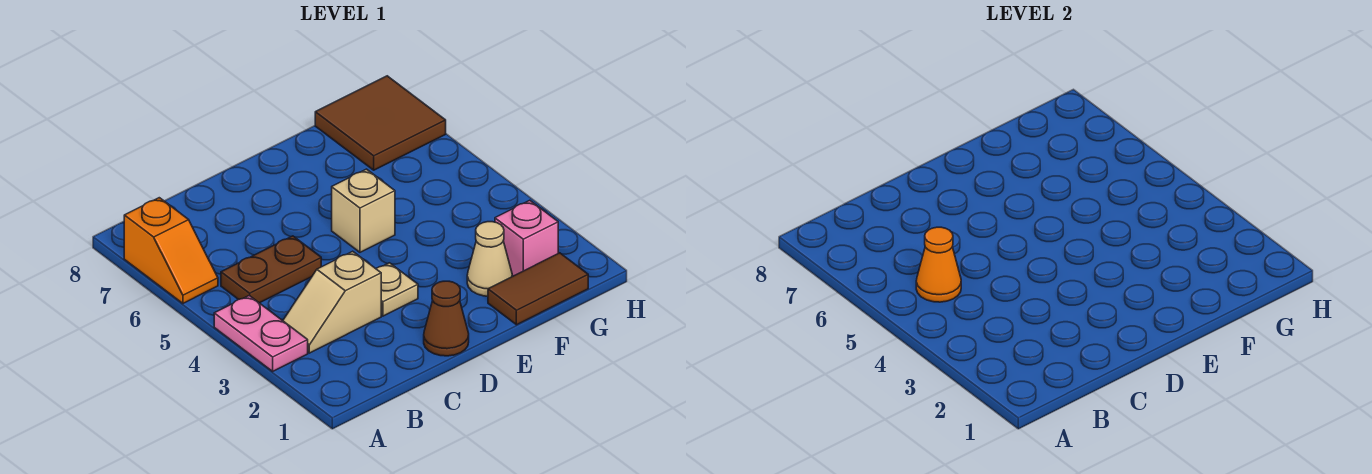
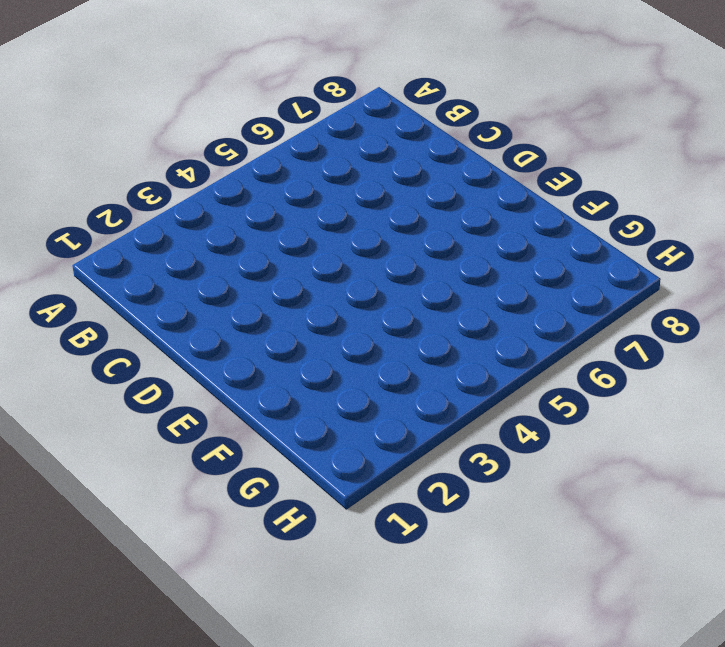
none -> pink 1x2 plate [214,295,308,371]
none -> orange 1x2 slope [124,198,218,303]
none -> tan 1x2 slope [283,251,381,353]

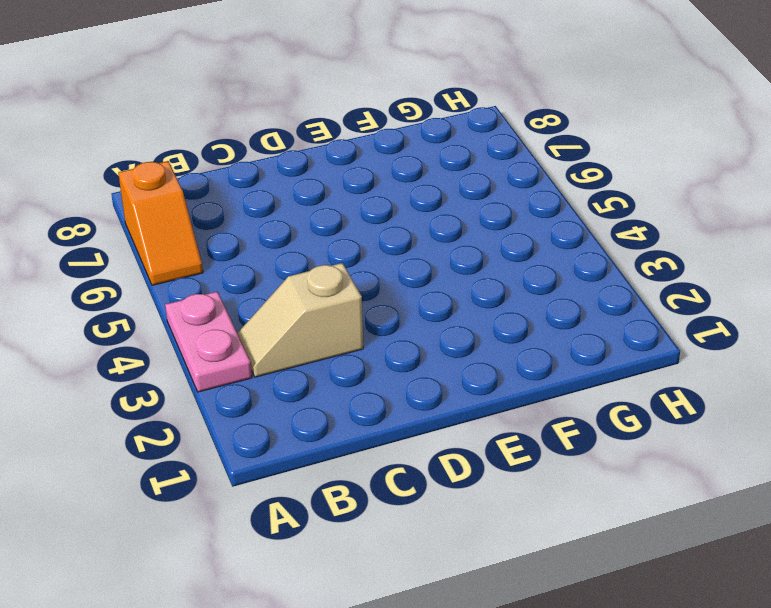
none -> brown 1x2 plate [221,236,321,303]
none -> brown 1x1 cone [424,281,469,356]
none -> tan 1x1 plate [376,263,418,316]

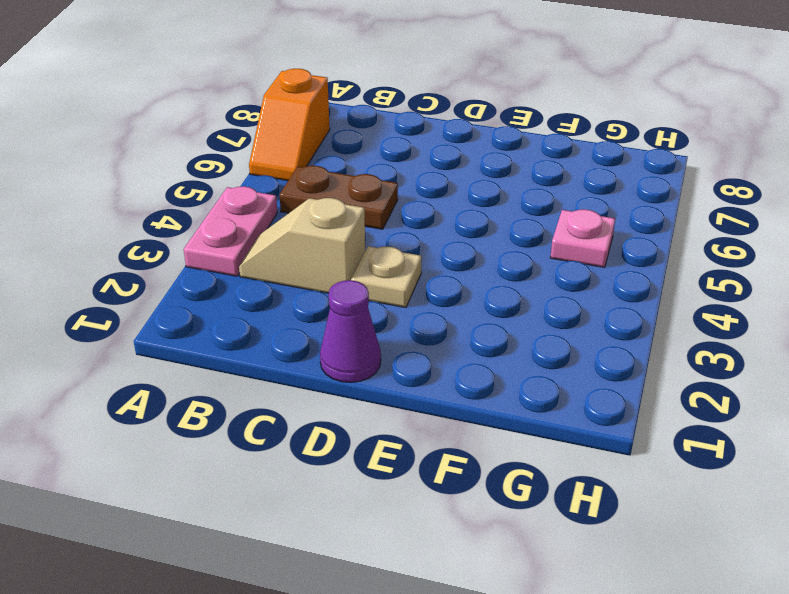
purple 1x1 cone [320,280,381,383] -> brown 1x1 cone [424,281,469,356]
pink 1x1 plate [550,209,615,268] -> none
none -> tan 1x1 brick [332,169,395,252]
none -> brown 1x2 tile [488,253,588,325]
none -> tan 1x1 cone [467,222,512,296]

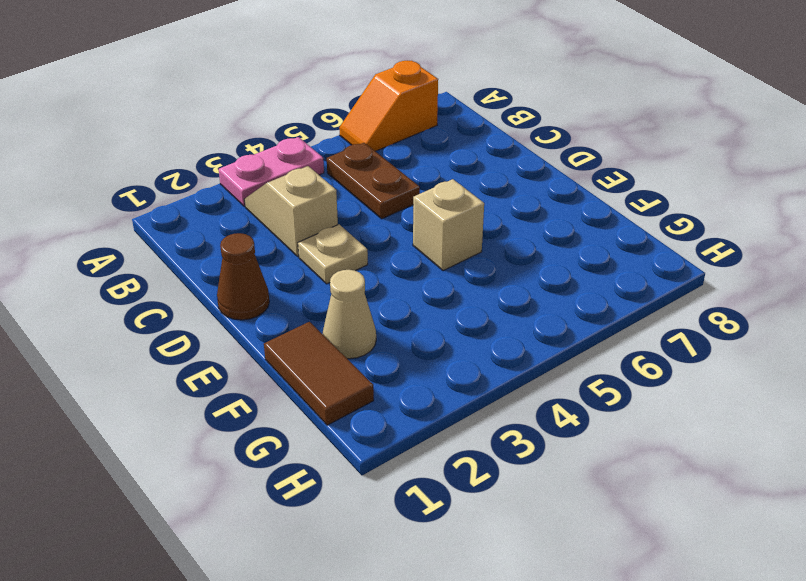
none -> pink 1x1 brick [495,200,558,276]
none -> brown 2x2 tile [315,76,446,170]
none -> orange 1x1 cone [916,227,961,302]

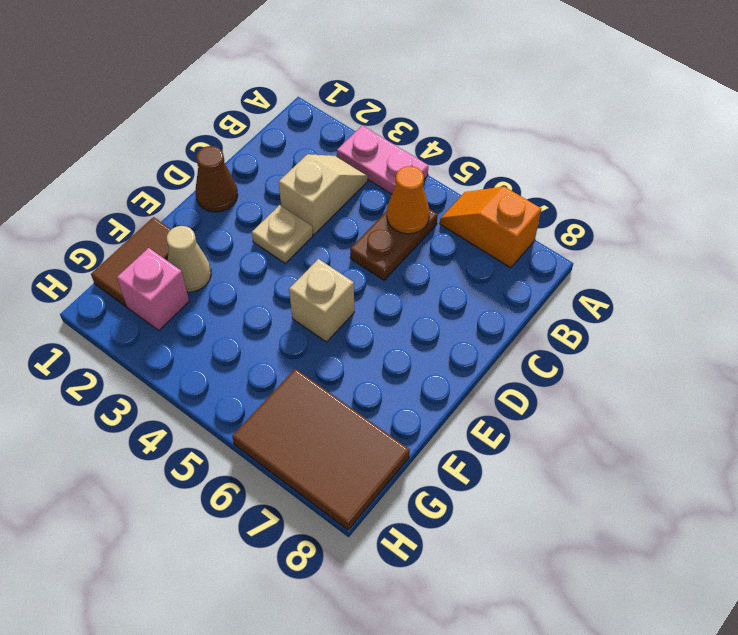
brown 2x3 tile [232,369,410,530] -> brown 2x2 tile [315,76,446,170]

